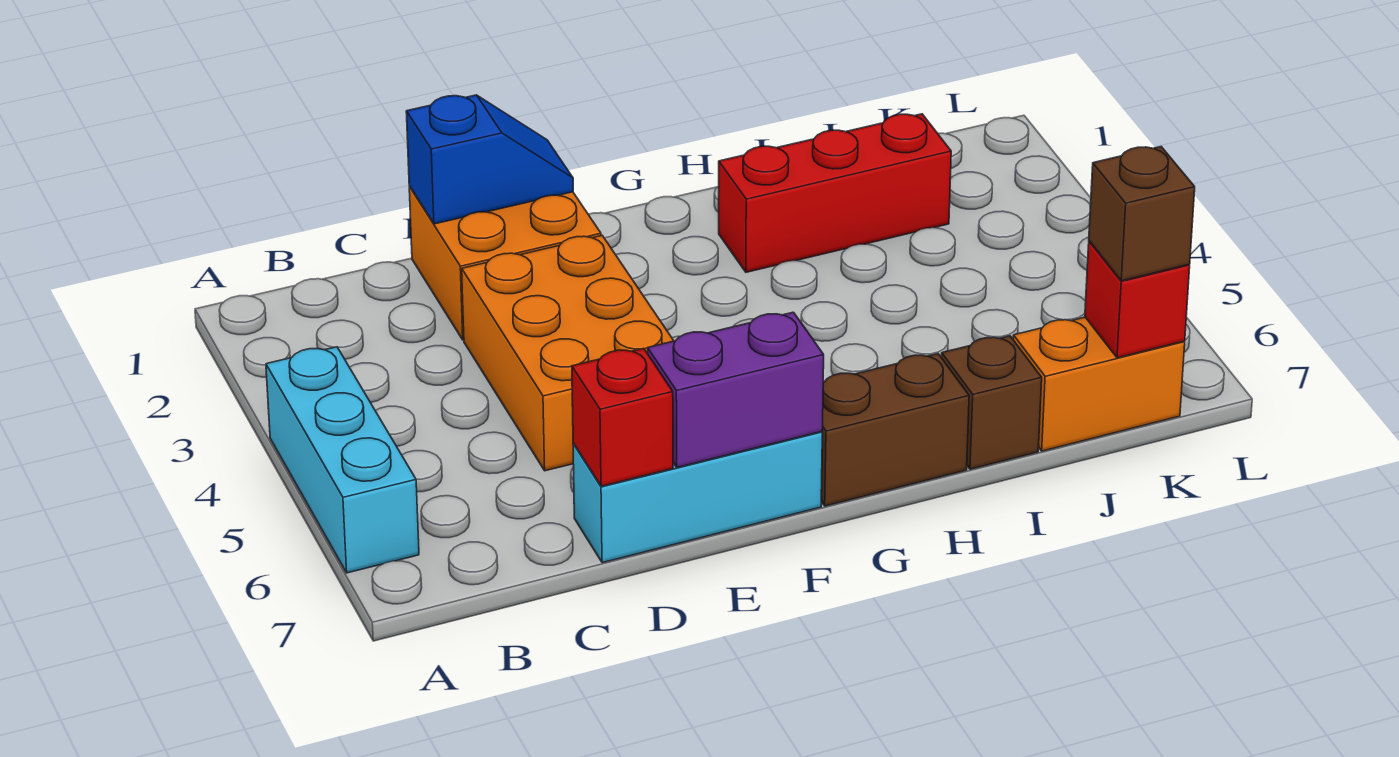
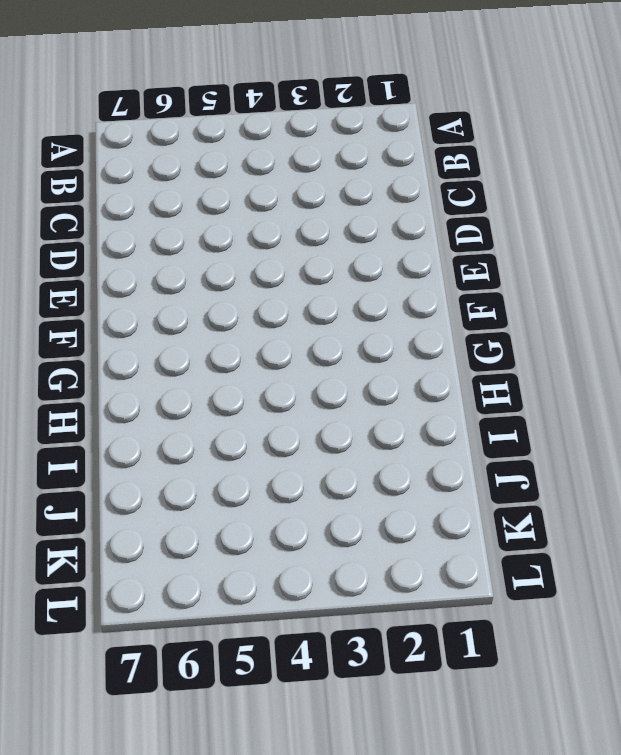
none -> cyan 1x3 brick [266,347,419,573]
none -> orange 2x2 brick [409,186,601,340]
none -> orange 2x3 brick [462,236,674,471]

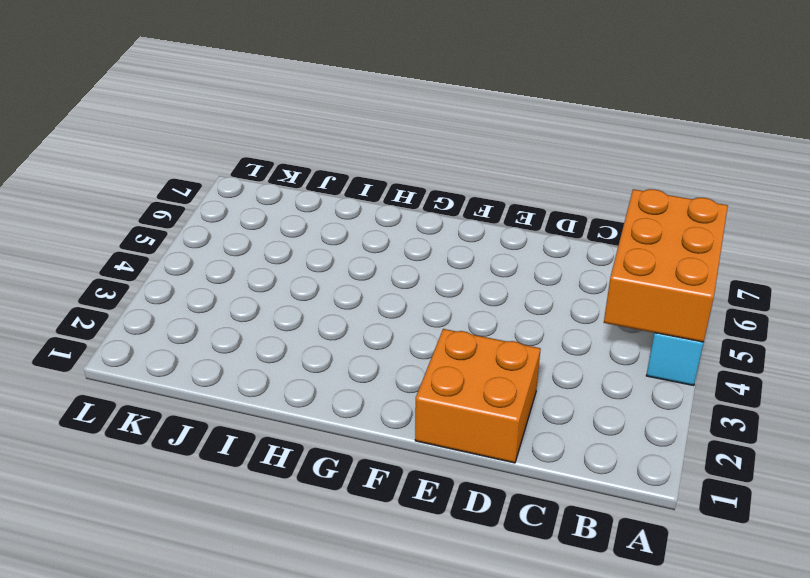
orange 2x3 brick [604,189,728,342] -> orange 2x3 brick moved to [462,236,674,471]
none -> cyan 1x3 brick [573,432,822,563]
none -> brown 1x2 brick [821,354,969,506]
none -> red 1x3 brick [719,114,951,272]

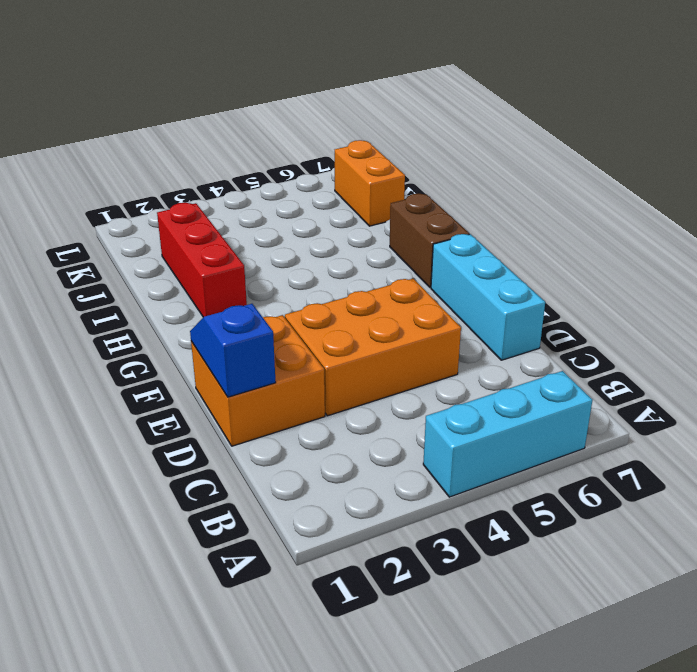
none -> brown 1x1 brick [942,336,1042,469]
none -> red 1x1 brick [572,348,673,486]
none -> purple 1x2 brick [648,312,824,467]

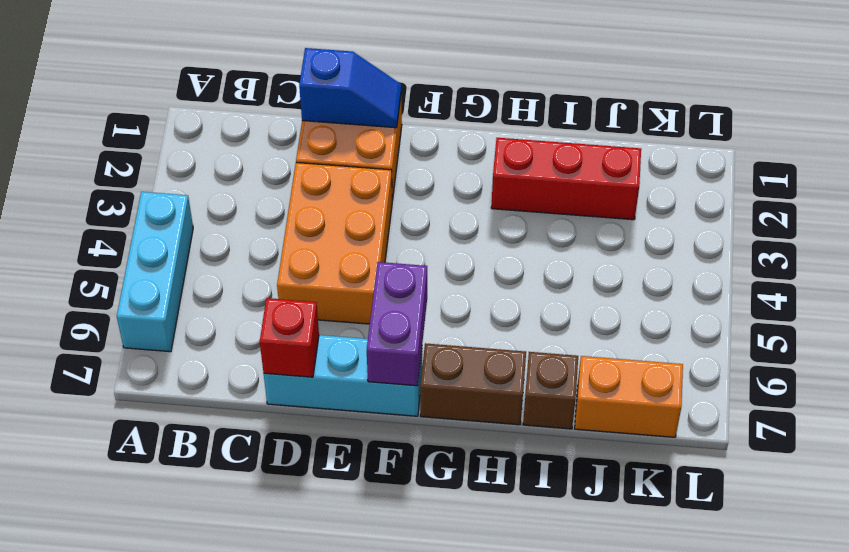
purple 1x2 brick [367,262,427,386] -> purple 1x2 brick turned to [648,312,824,467]
none -> red 1x1 brick [1085,241,1190,358]
none -> brown 1x1 brick [1089,147,1195,281]

